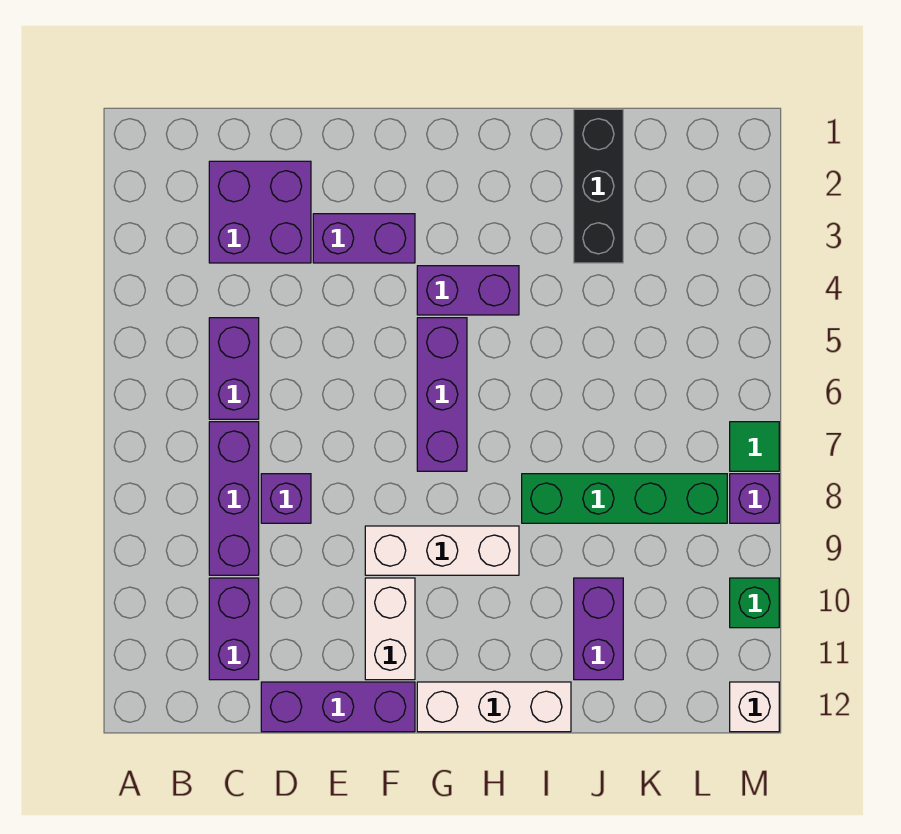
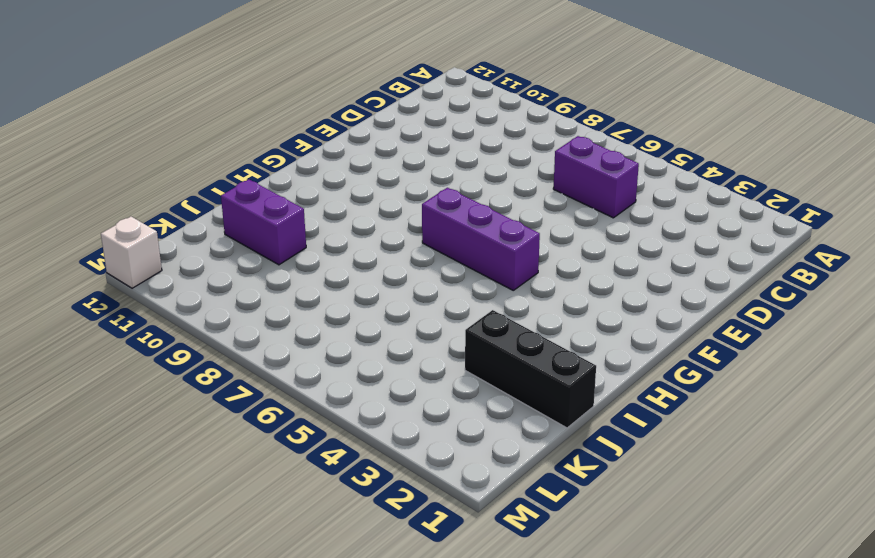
none -> purple 2x2 brick [209,161,311,263]
none -> purple 1x3 brick [209,422,259,575]
none -> purple 1x2 brick [209,578,259,680]

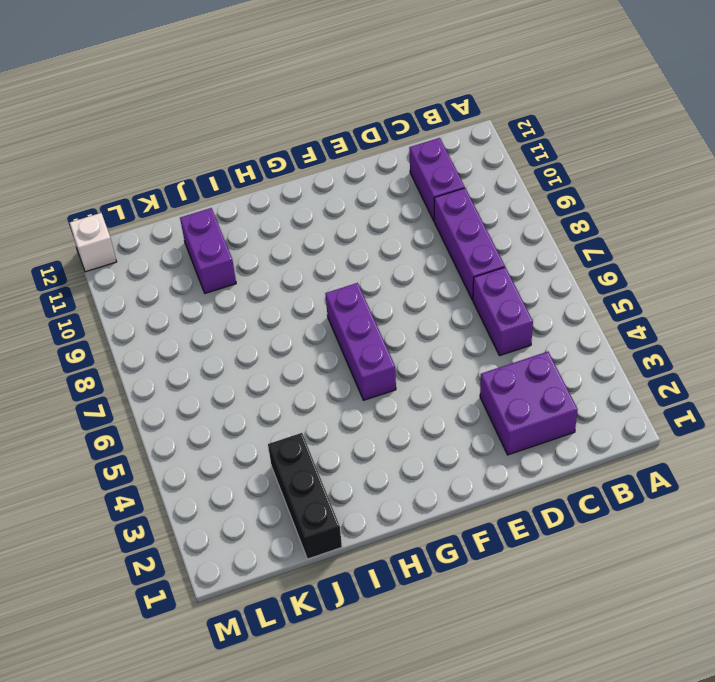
none -> purple 1x1 brick [261,474,311,523]
none -> purple 1x3 brick [261,682,415,732]
none -> purple 1x2 brick [313,214,415,263]

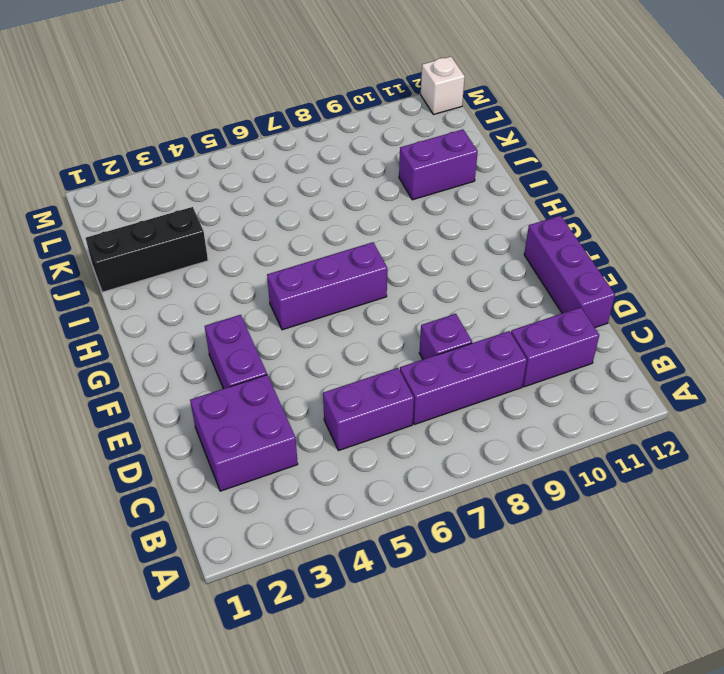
none -> white 1x3 brick [365,526,519,575]
none -> white 1x2 brick [365,578,415,680]
none -> purple 1x2 brick [417,266,519,315]

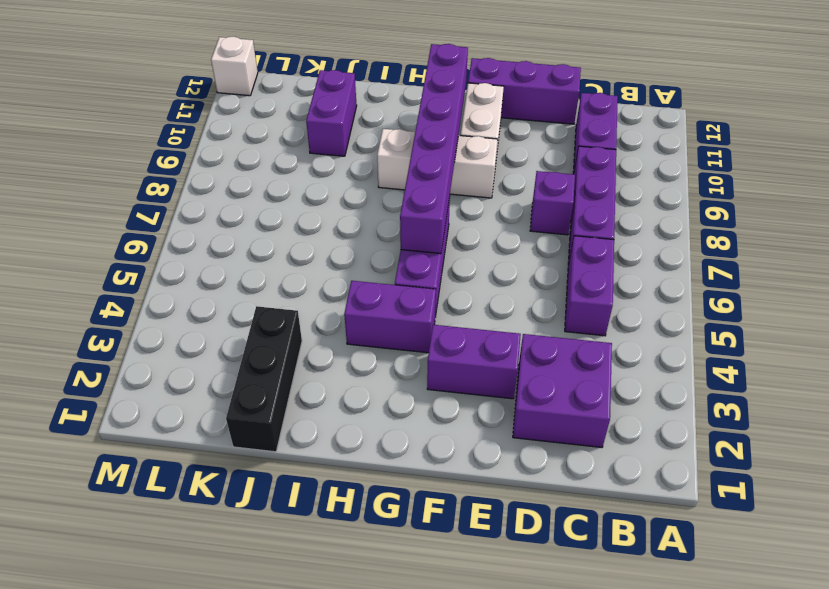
purple 1x6 brick [400,44,468,254] -> none
none -> white 1x3 brick [417,682,571,732]
none -> green 1x4 brick [522,474,727,523]
none -> green 1x1 tile [730,422,779,471]

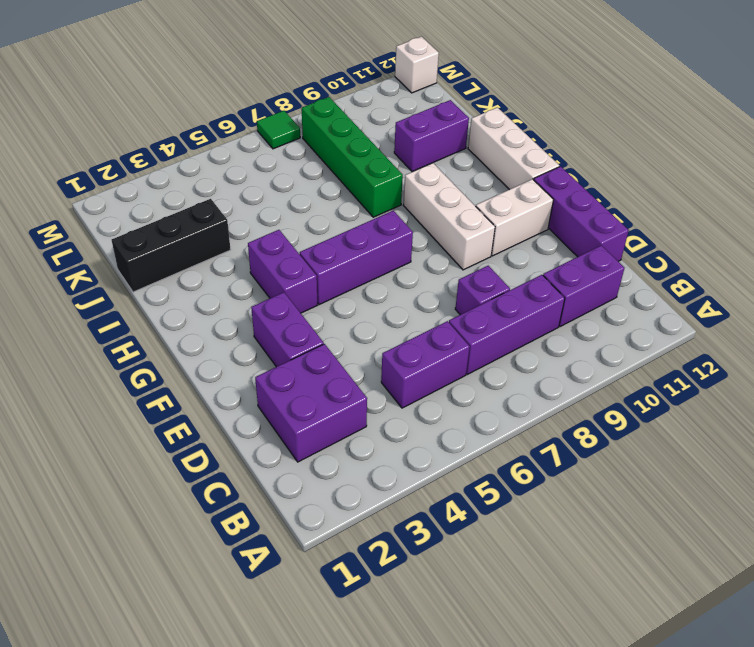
none -> purple 1x1 brick [730,474,779,523]
none -> green 1x1 brick [730,578,779,628]

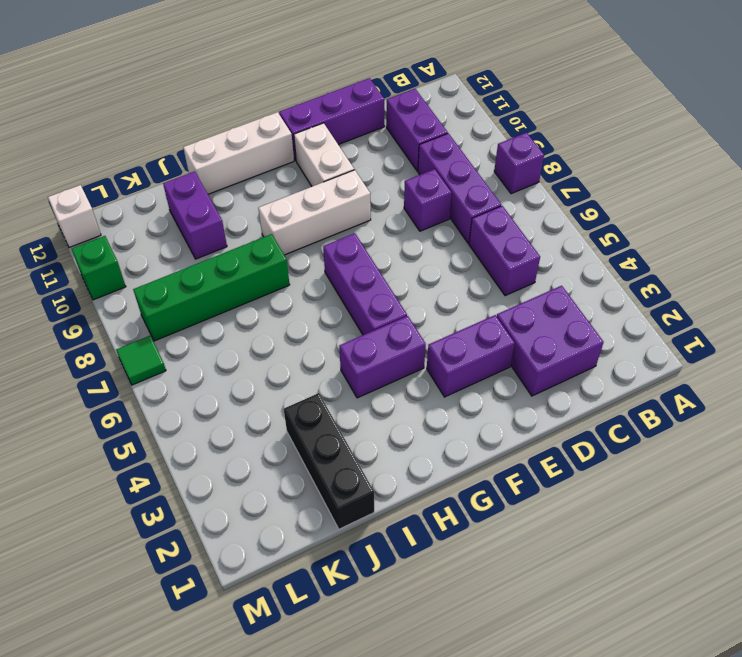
purple 1x1 brick [494,133,544,194] -> purple 1x1 brick moved to [730,474,779,523]

